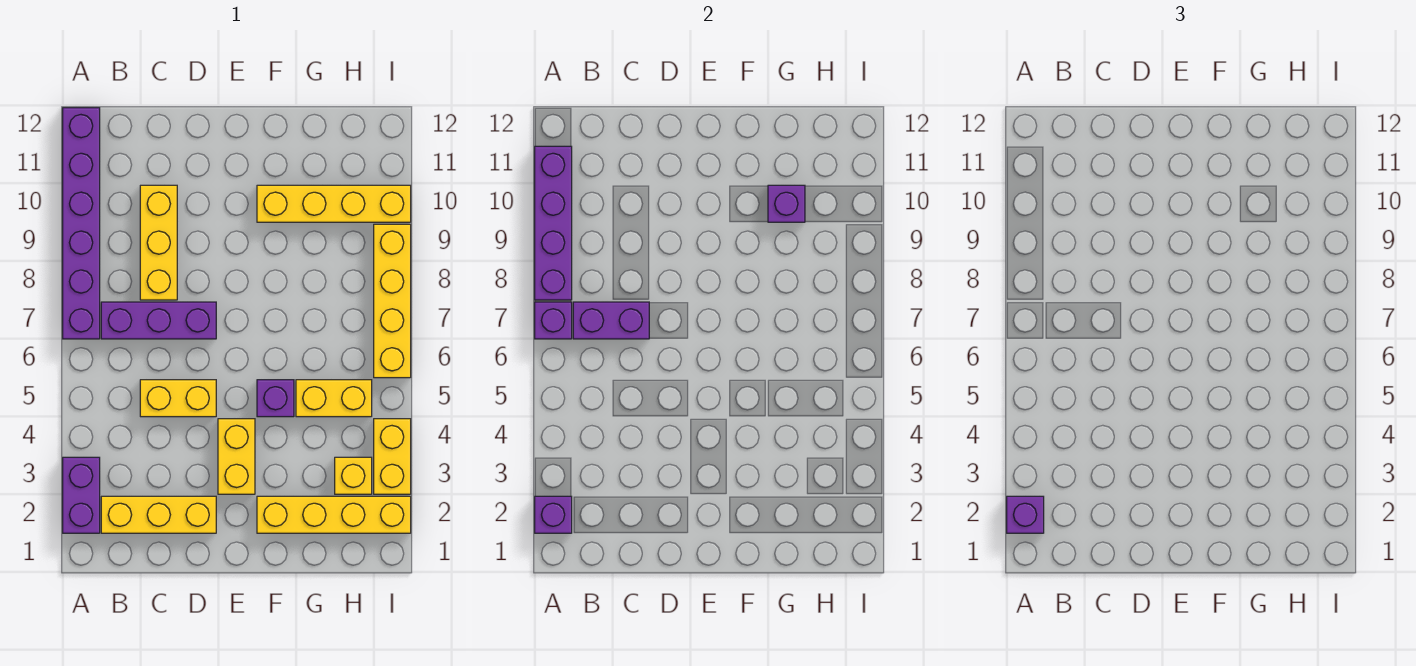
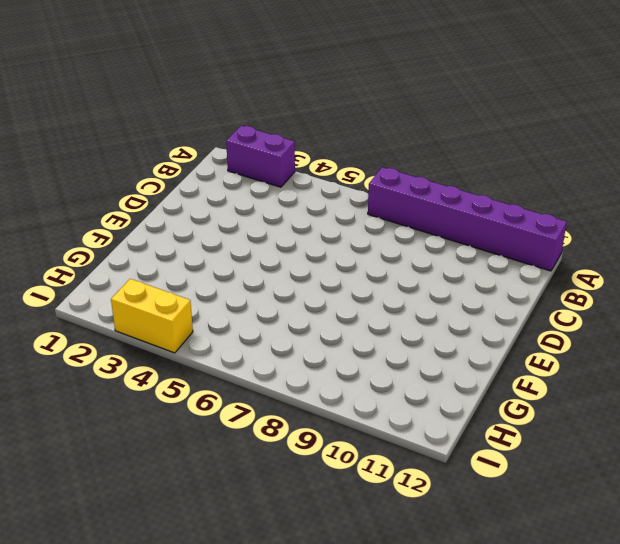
none -> yellow 1x3 brick [101,496,216,533]
none -> purple 1x3 brick [101,302,216,339]
none -> yellow 1x2 brick [140,380,216,417]

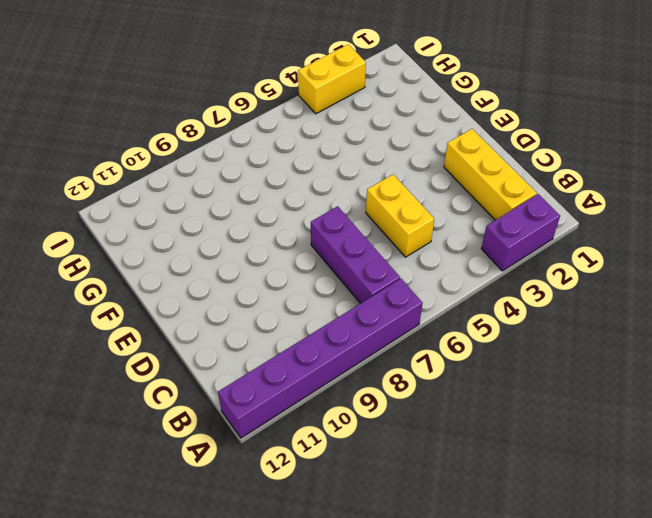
none -> yellow 1x3 brick [140,185,177,300]
none -> yellow 1x2 brick [218,419,255,494]
none -> yellow 1x4 brick [257,496,411,533]

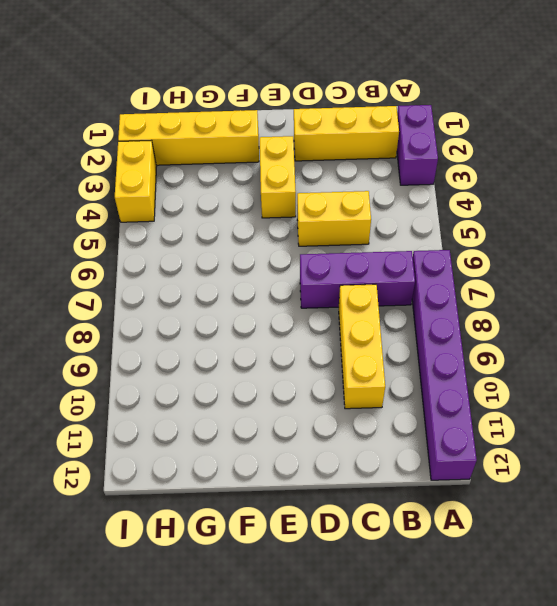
none -> purple 1x1 brick [257,380,294,417]
none -> yellow 1x4 brick [257,185,411,222]
none -> yellow 1x2 brick [296,380,372,417]

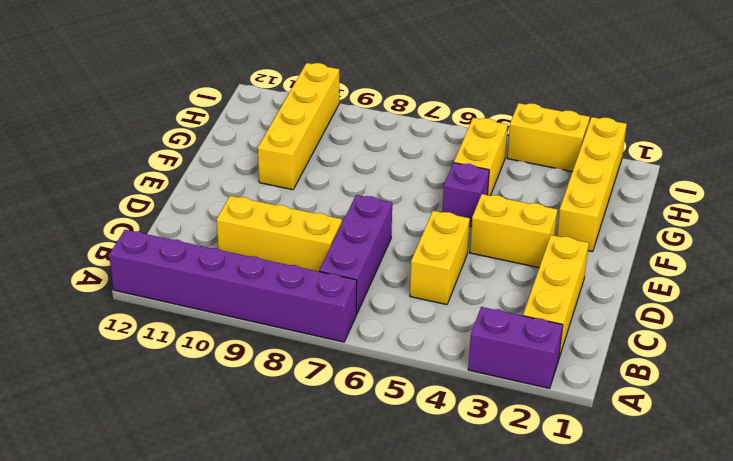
none -> yellow 1x1 brick [335,457,372,494]
none -> yellow 1x4 brick [374,224,411,378]
none -> purple 1x1 brick [535,496,572,533]

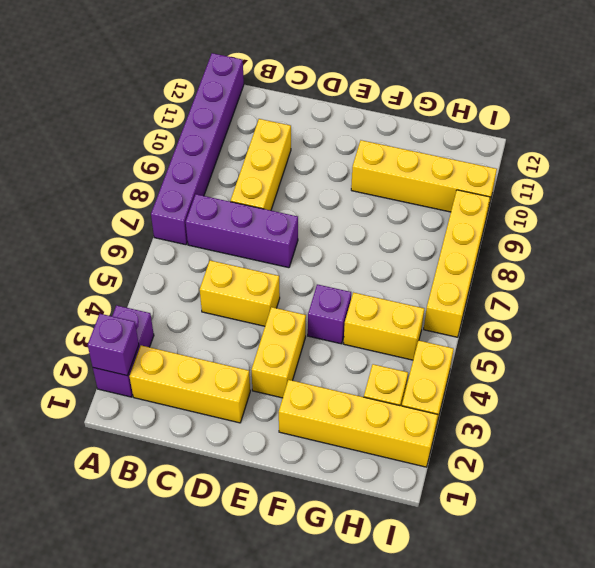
none -> purple 1x1 brick [535,302,572,339]
none -> purple 1x4 brick [535,146,572,300]
none -> purple 1x2 brick [573,302,649,339]

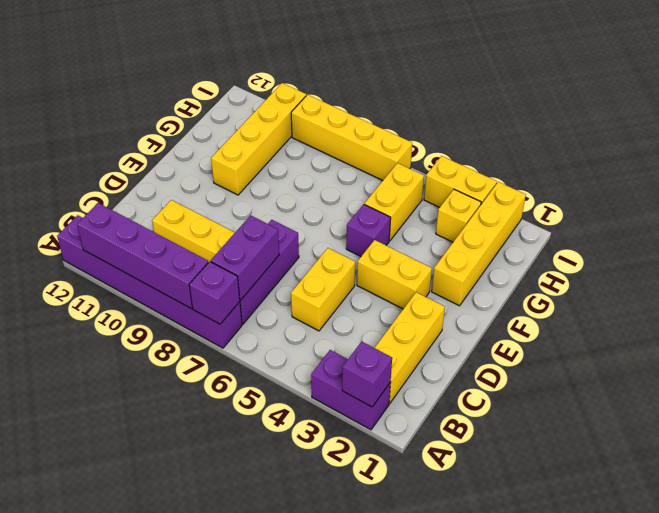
none -> purple 1x1 brick [768,185,805,222]
none -> purple 1x1 brick [1007,496,1044,533]

